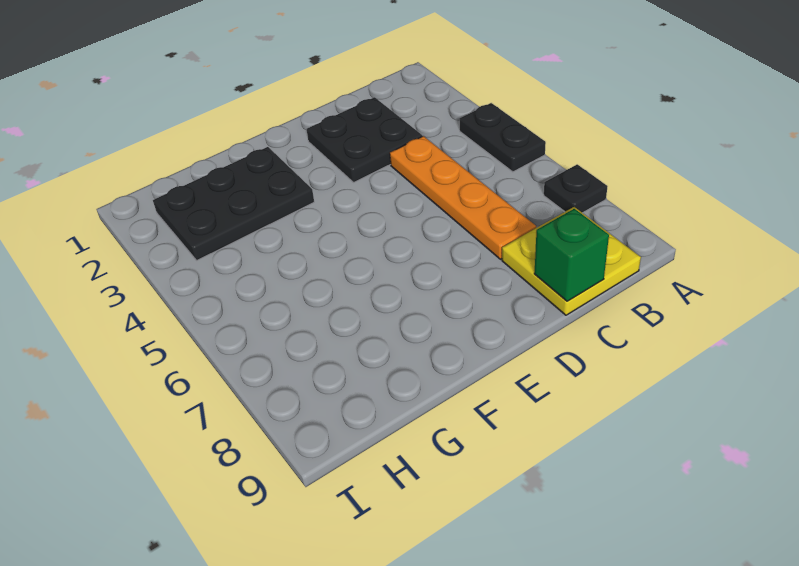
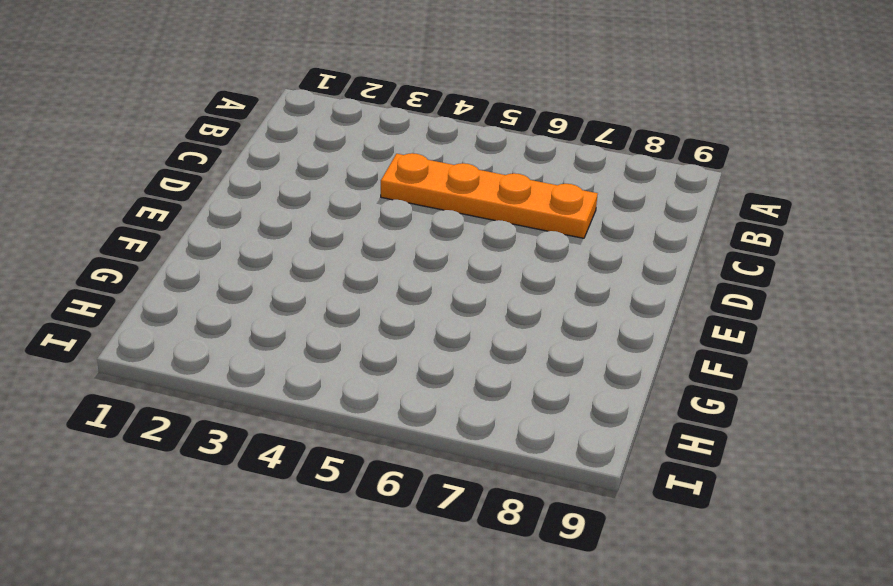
none -> black 1x2 plate [459,103,546,172]
none -> black 1x1 plate [544,164,608,213]

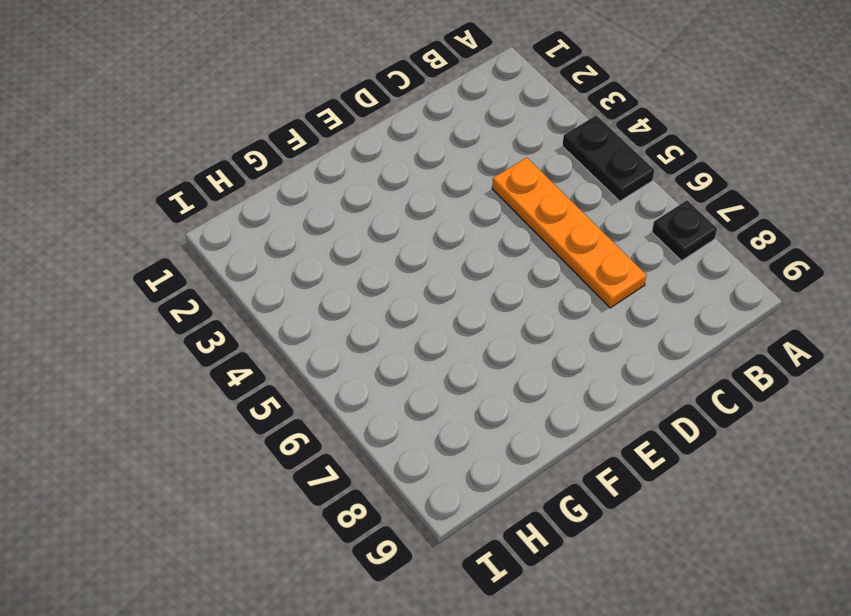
none -> yellow 2x2 plate [502,207,641,315]
none -> black 2x2 plate [307,97,422,182]

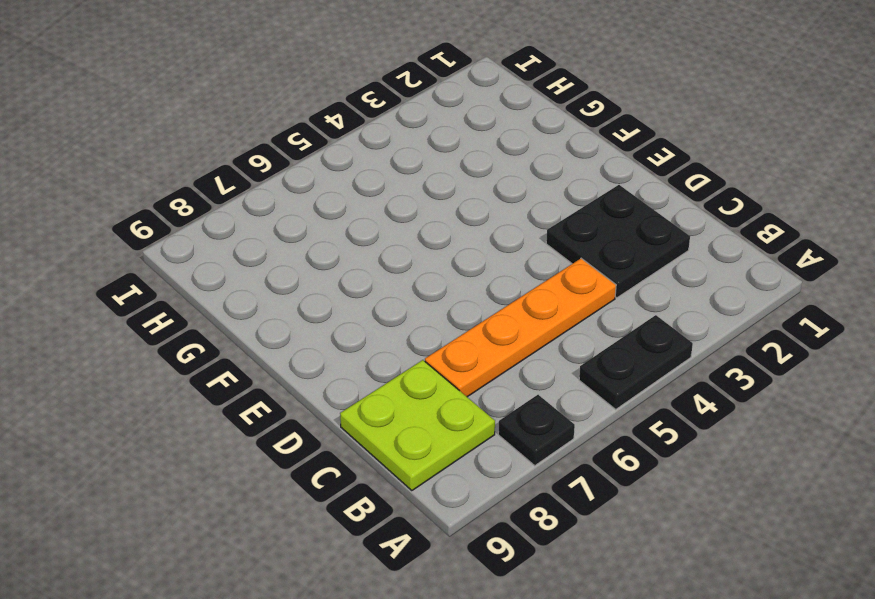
lime 2x2 plate [340,360,495,491] -> yellow 2x2 plate [502,207,641,315]
none -> black 2x3 plate [153,147,314,260]
none -> green 1x1 brick [534,209,609,301]

